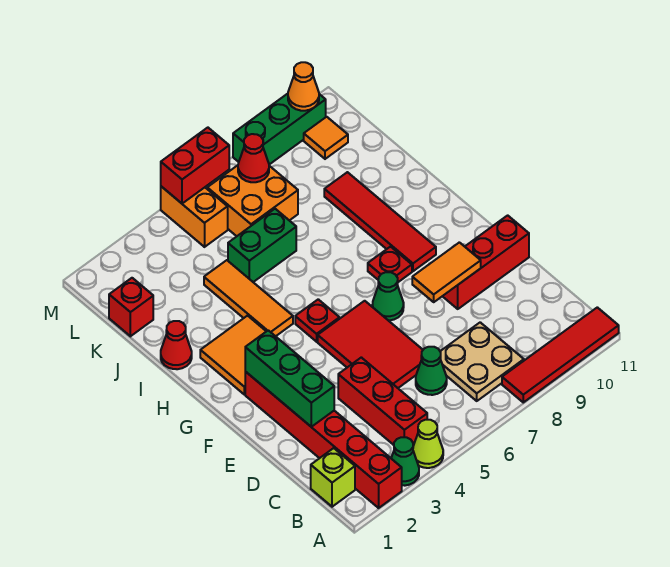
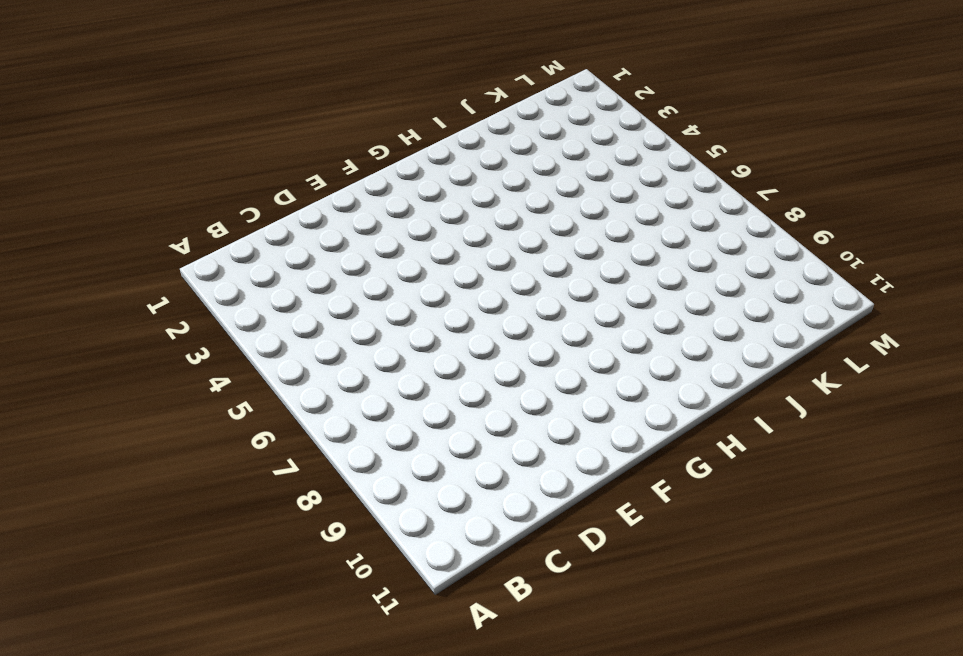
none -> red 1x6 brick [245,372,402,508]
none -> green 1x1 cone [391,437,419,486]
none -> lime 1x1 cone [413,420,443,468]

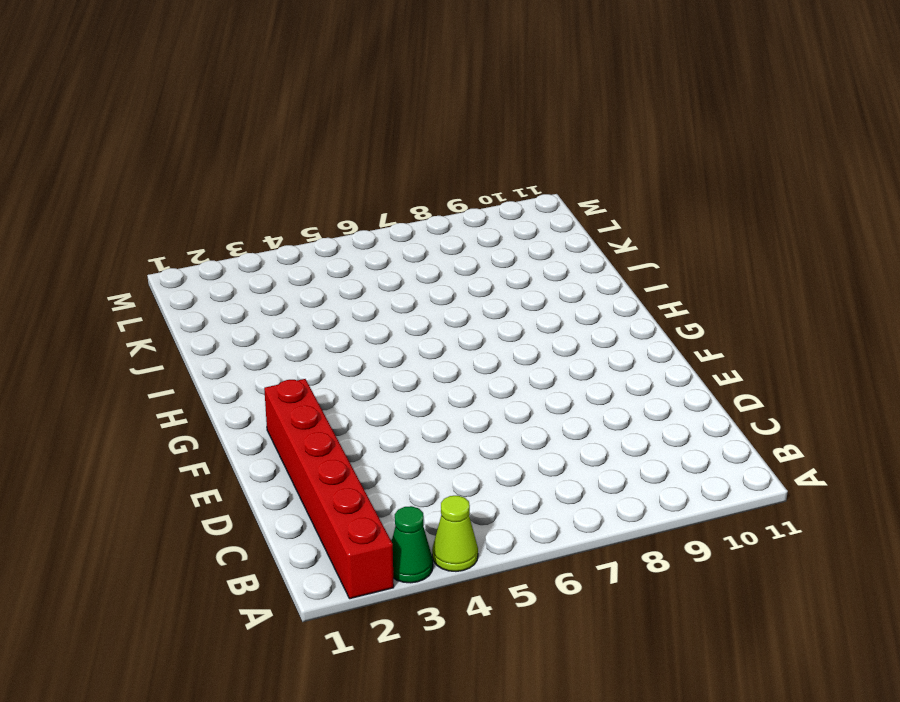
none -> red 1x4 tile [502,307,619,402]
none -> lime 1x1 brick [311,448,355,507]
none -> red 1x3 brick [338,357,427,446]

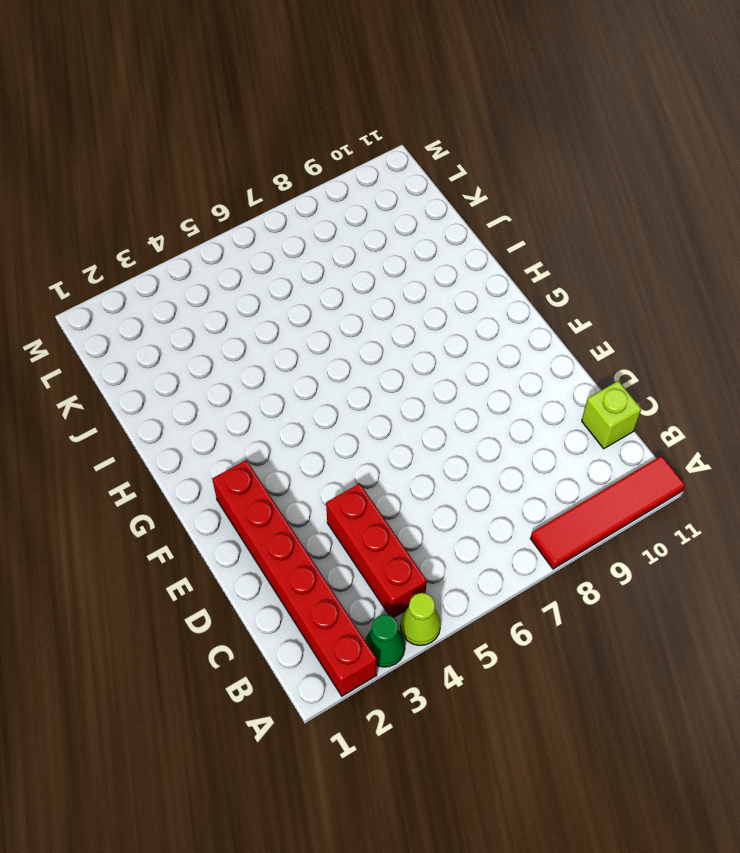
lime 1x1 brick [582,381,641,449] -> lime 1x1 brick moved to [311,448,355,507]
none -> tan 2x2 plate [440,322,524,401]
none -> green 1x1 cone [416,347,447,395]
none -> red 2x3 tile [318,301,423,388]

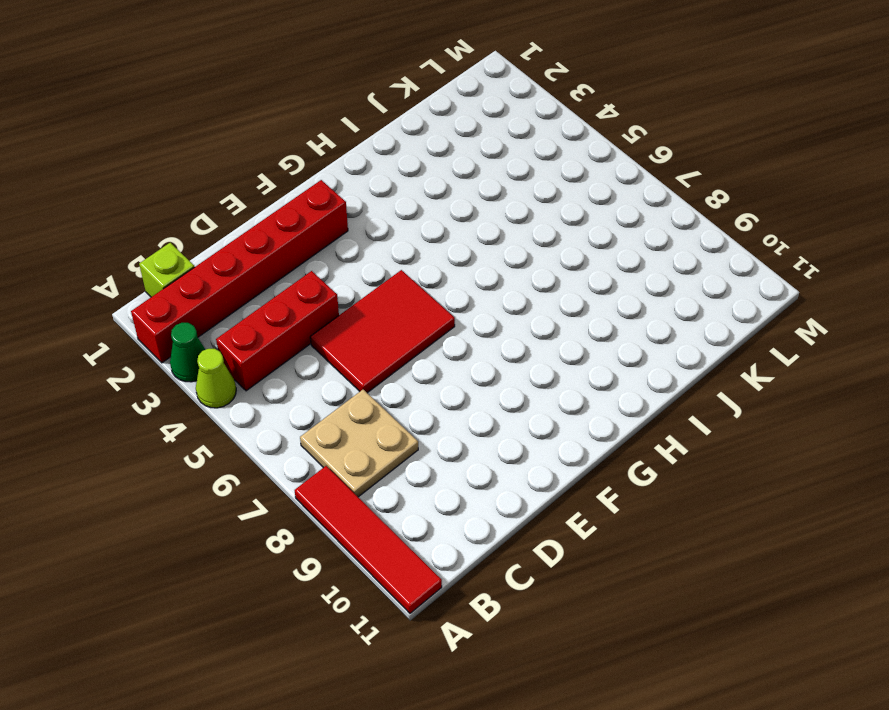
none -> green 1x1 cone [416,347,447,395]
none -> red 1x3 brick [443,215,529,309]
none -> green 1x1 cone [372,272,404,320]

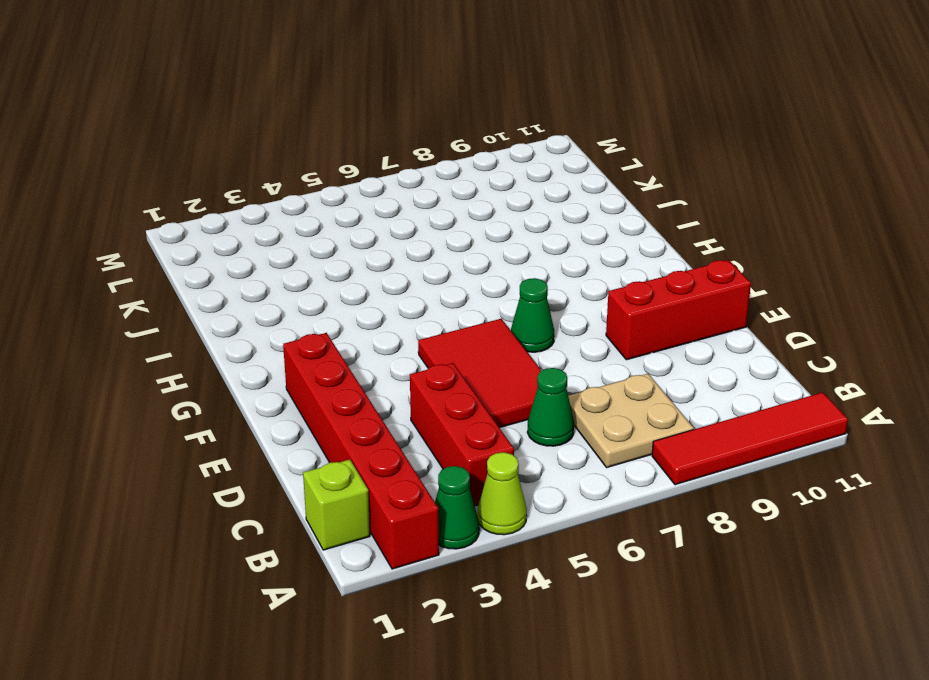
none -> orange 2x2 tile [200,316,266,394]
none -> red 1x1 plate [295,299,340,342]
none -> red 1x1 plate [368,247,412,282]

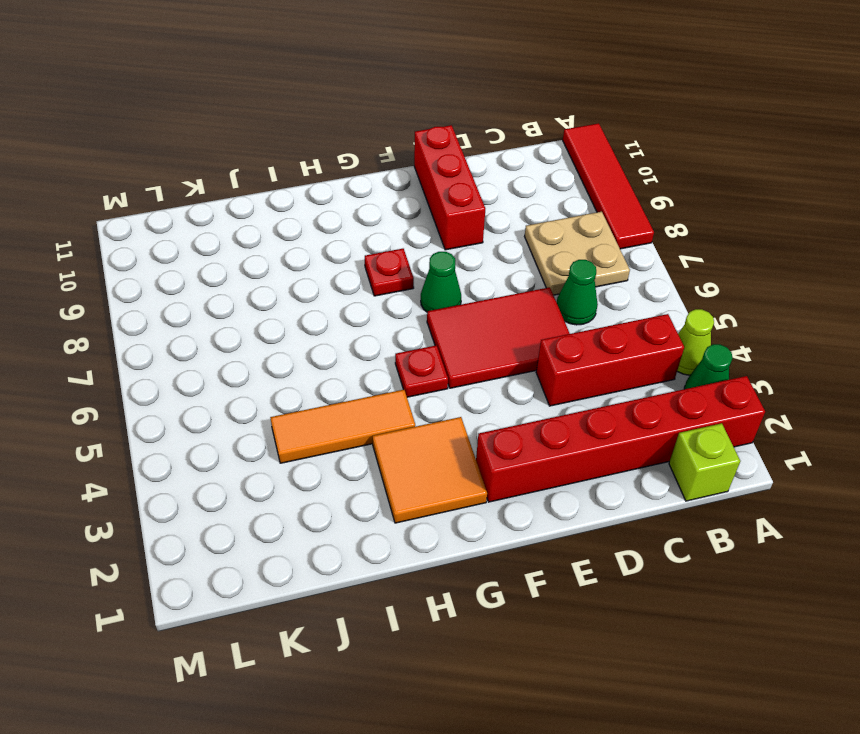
none -> red 1x4 tile [324,172,436,271]
none -> red 1x1 cone [161,321,192,369]
none -> green 1x2 brick [228,209,296,282]

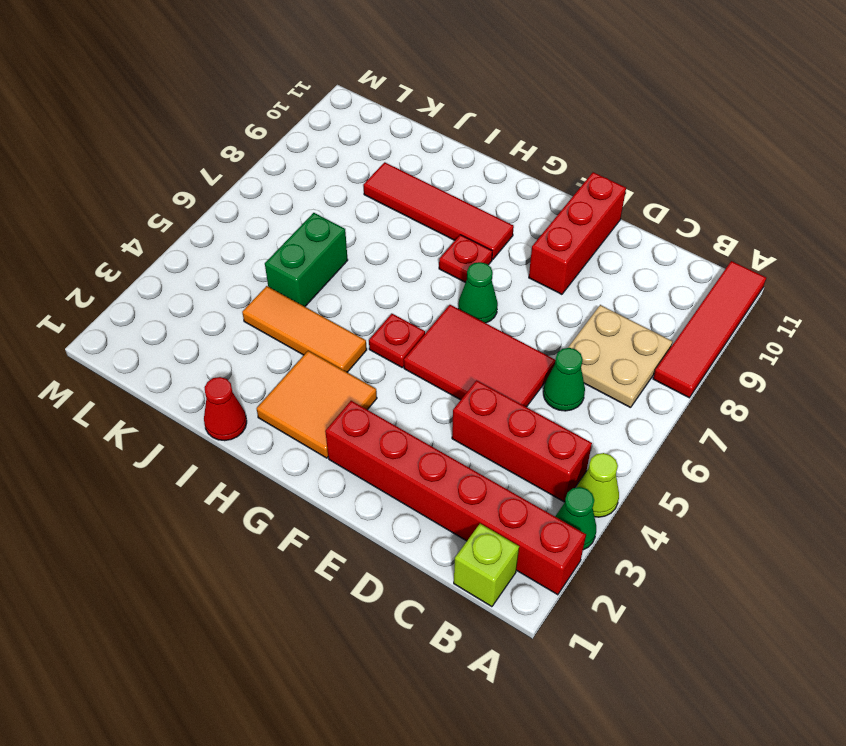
none -> red 1x1 brick [109,278,153,336]
none -> orange 2x2 brick [207,165,298,236]
none -> orange 1x2 brick [161,186,228,247]

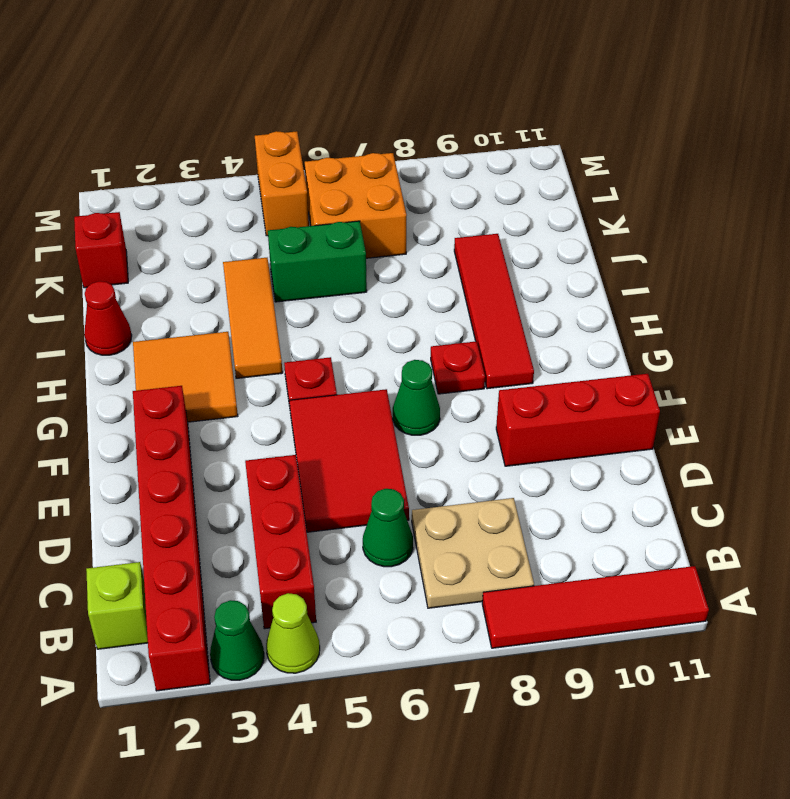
none -> orange 1x1 tile [304,117,348,159]
none -> green 1x3 brick [233,94,326,165]
none -> green 1x3 brick [245,330,334,427]

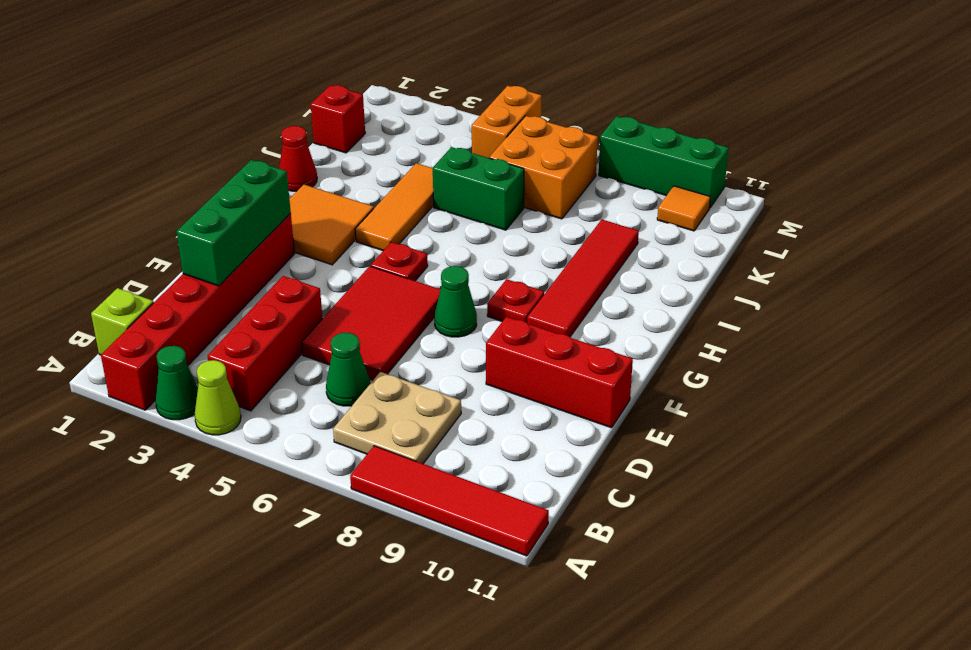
none -> orange 1x2 tile [412,242,481,302]
none -> red 1x1 cone [238,134,269,182]
none -> red 1x2 brick [161,128,229,204]

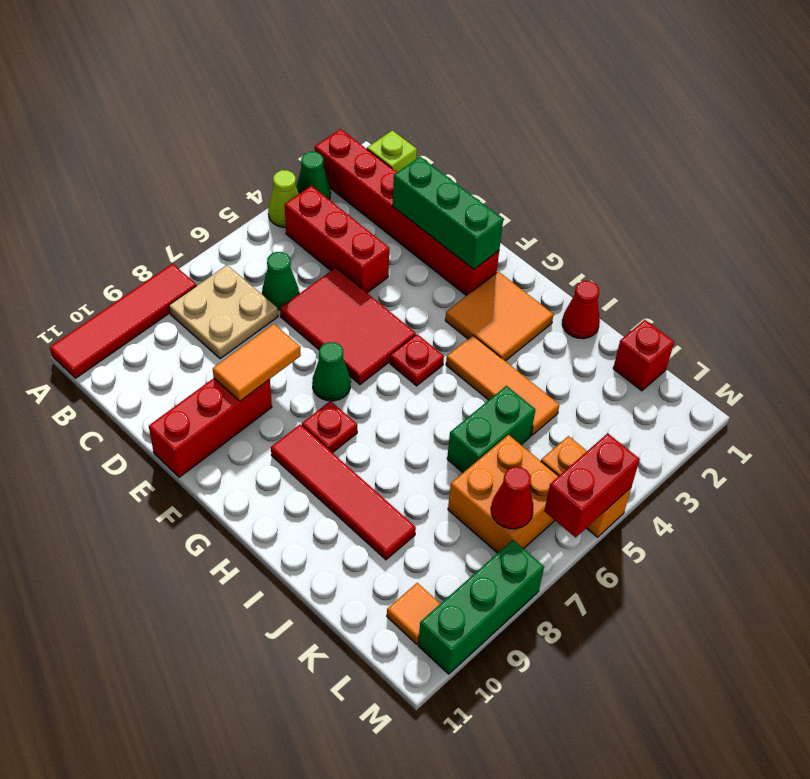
none -> orange 1x1 cone [288,62,319,111]

